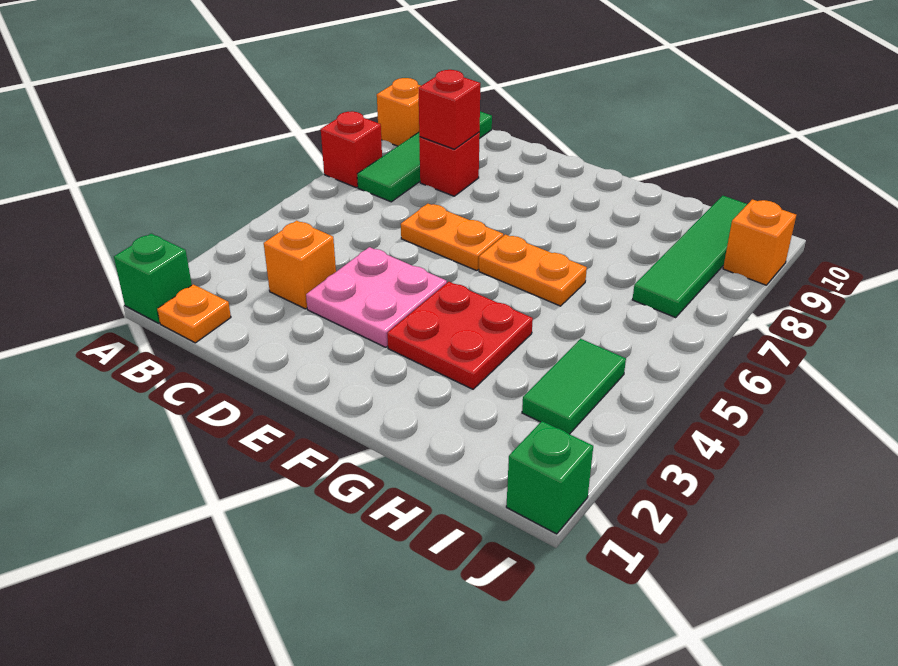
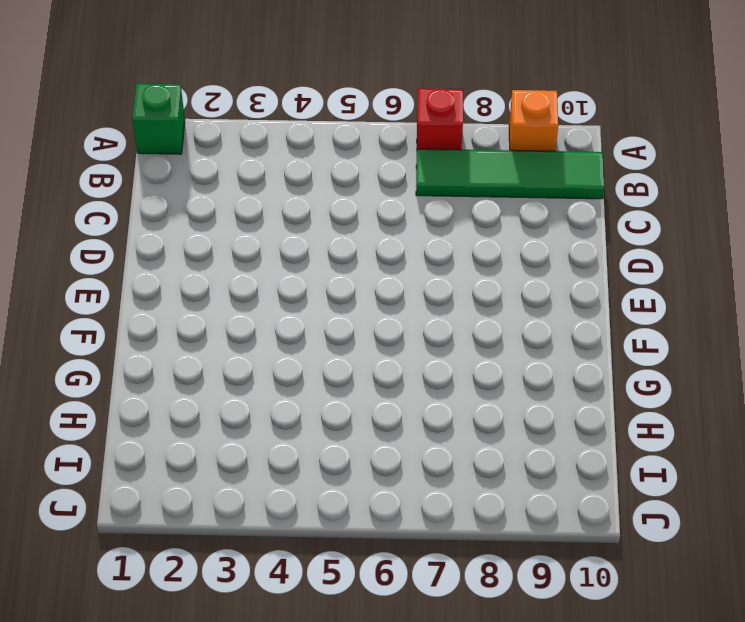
none -> orange 1x1 plate [157,284,231,343]
none -> orange 1x1 brick [264,221,336,309]
none -> red 1x1 brick [419,132,480,196]

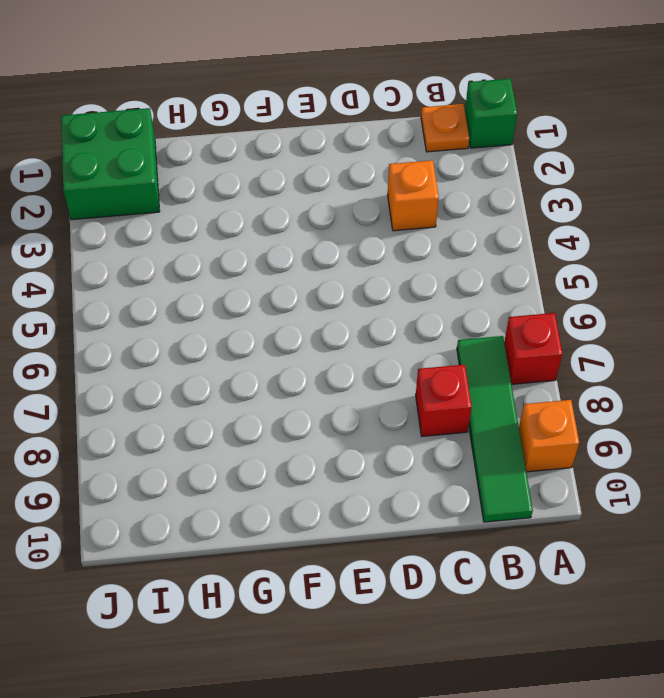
green 2x2 brick [61,108,160,220] -> green 1x1 brick [506,421,593,534]
none -> pink 2x2 plate [306,247,447,347]
none -> orange 1x2 plate [401,204,503,271]
none -> red 2x2 plate [387,282,533,389]

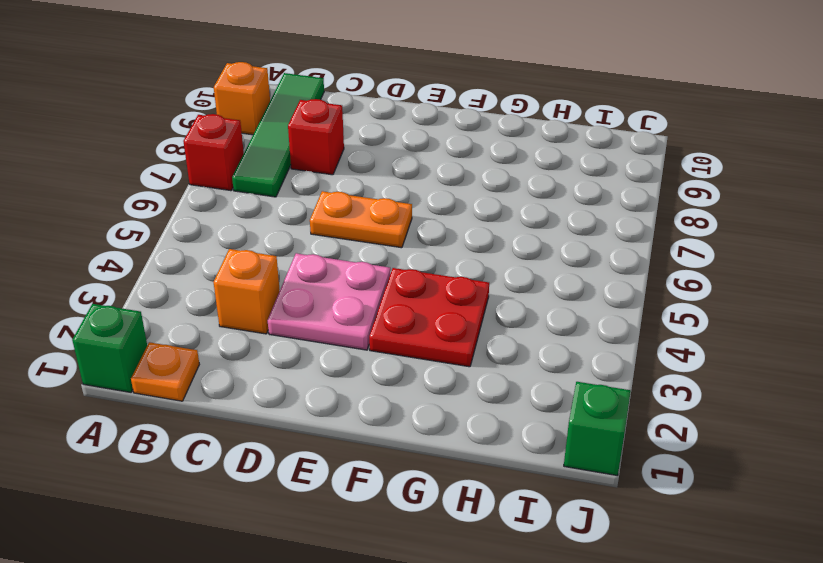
none -> orange 1x2 plate [479,235,587,306]
none -> green 1x2 tile [522,339,626,434]
none -> green 1x4 tile [632,196,747,317]

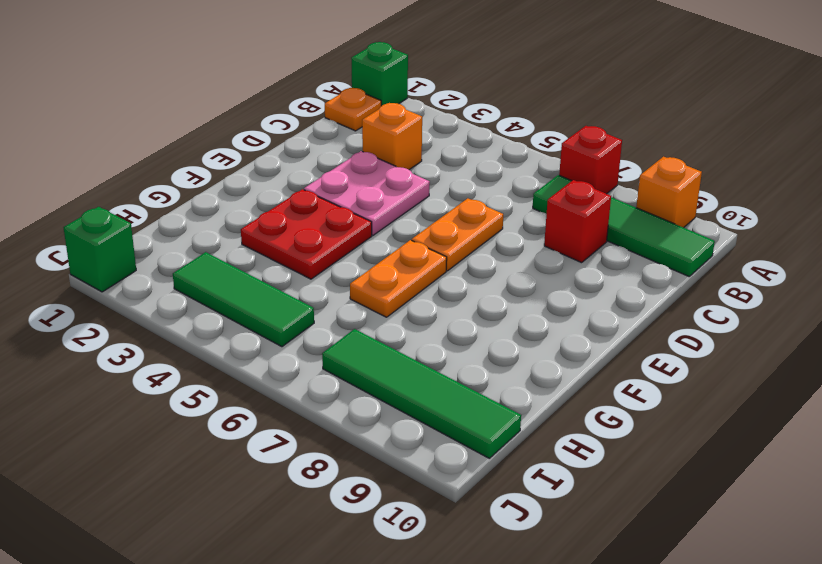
green 1x3 tile [173,252,314,347] -> green 1x2 tile [522,339,626,434]
none -> orange 1x1 brick [723,199,796,285]
none -> red 1x1 brick [418,70,480,149]

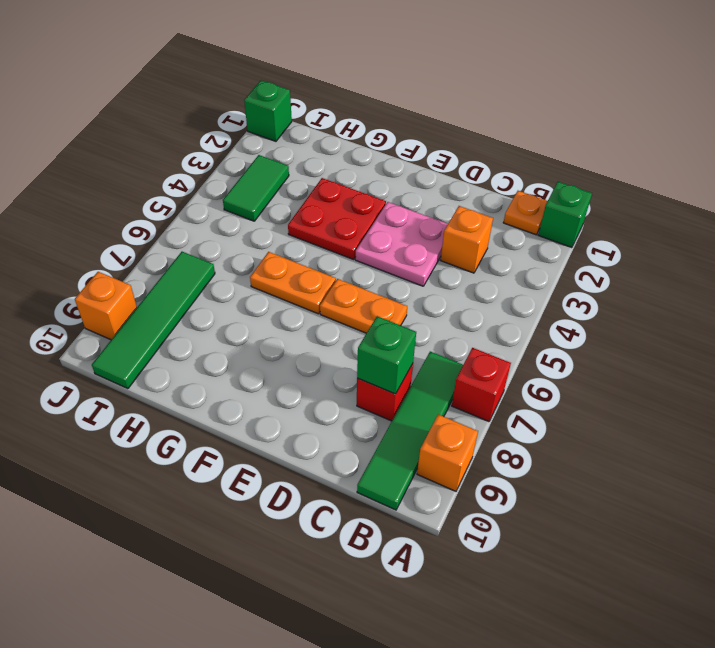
green 1x1 brick [357,316,416,394] -> red 1x1 brick [418,70,480,149]

